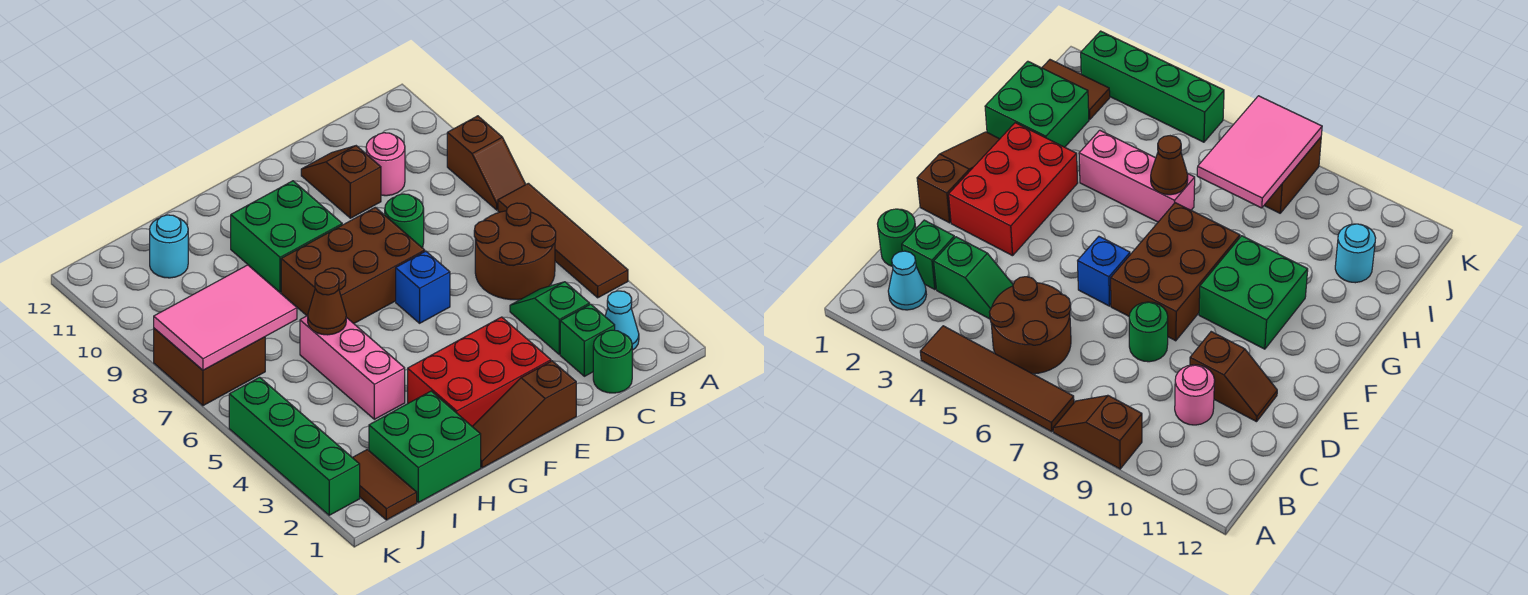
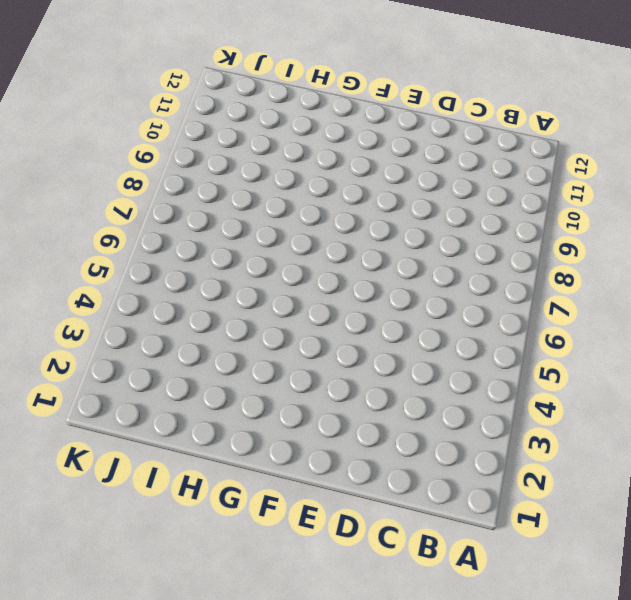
none -> brown 1x4 tile [498,183,628,298]
none -> brown 1x2 slope [447,116,526,210]
none -> cyan 1x1 cone [605,291,639,350]

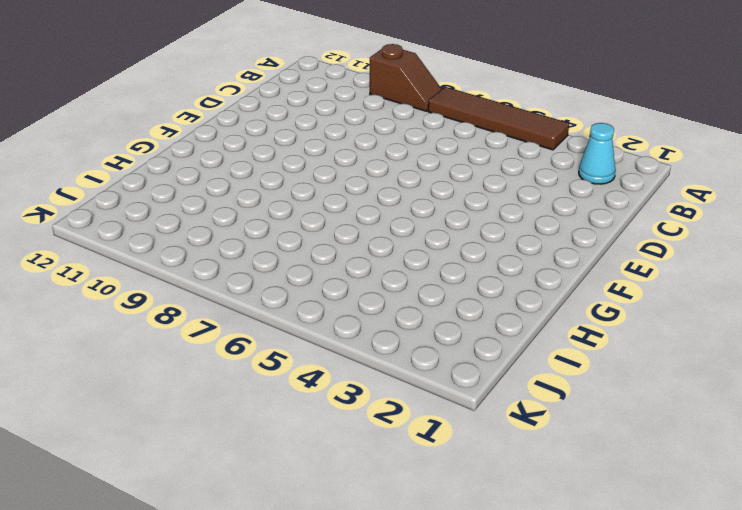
none -> brown 2x2 round brick [474,203,556,300]
none -> green 1x1 round brick [593,330,632,393]
none -> green 1x1 brick [560,304,615,376]

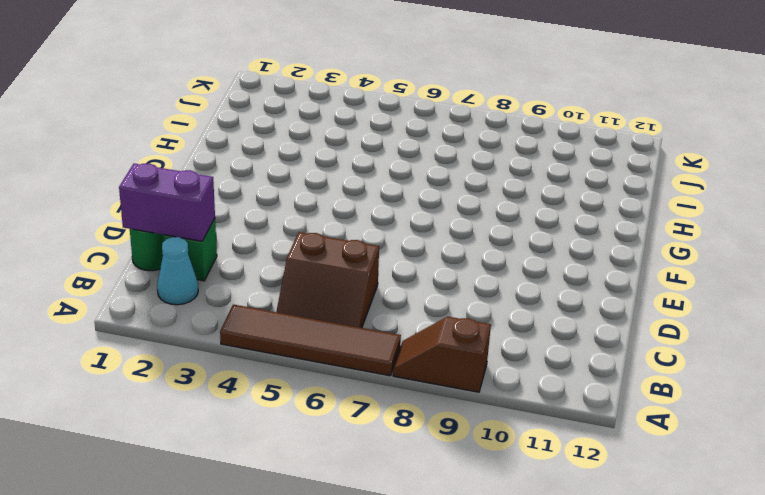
brown 2x2 slope [276,232,379,328] -> brown 2x2 round brick [474,203,556,300]
purple 1x2 brick [119,164,215,241] -> none
none -> green 1x2 slope [510,282,590,354]
none -> pink 1x1 round brick [366,133,405,196]
none -> green 1x1 round brick [385,194,424,248]

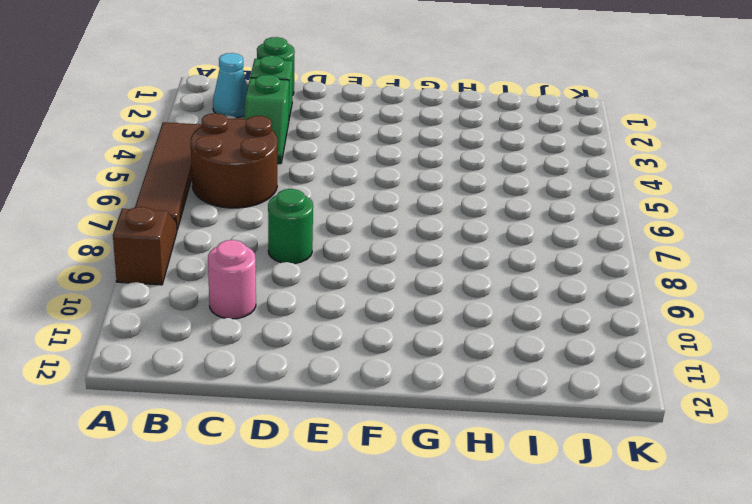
none -> brown 1x2 slope [301,146,381,218]
none -> brown 1x3 slope [472,361,576,468]
none -> red 2x3 brick [408,317,551,426]

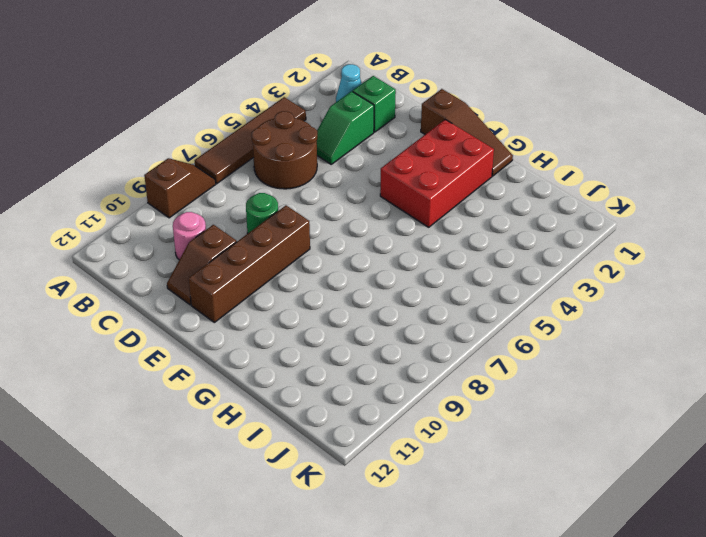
brown 1x4 brick [189,206,310,322] -> brown 2x3 brick [281,207,425,323]
red 2x3 brick [380,120,494,227] -> red 2x3 brick turned to [408,317,551,426]
none -> green 1x1 round brick [593,330,632,393]
none -> blue 1x1 brick [396,251,450,323]
none -> green 2x2 brick [231,181,342,292]

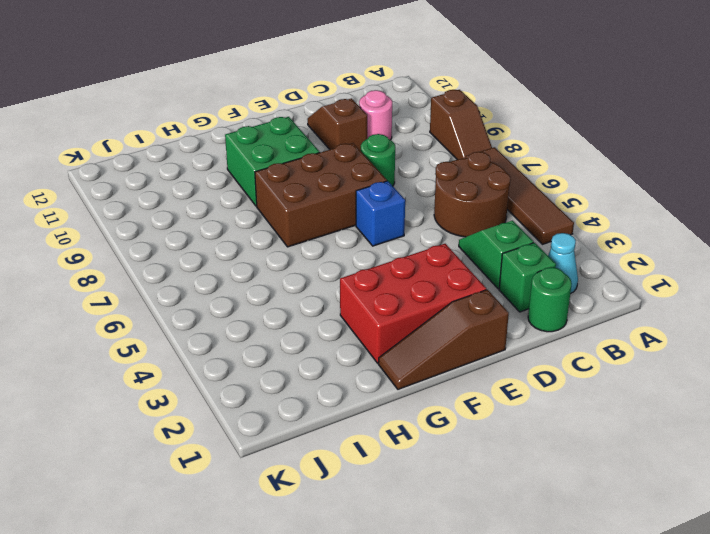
none -> green 2x2 brick [369,391,481,502]
none -> pink 1x3 brick [300,316,405,419]
none -> cyan 1x1 round brick [150,215,188,278]

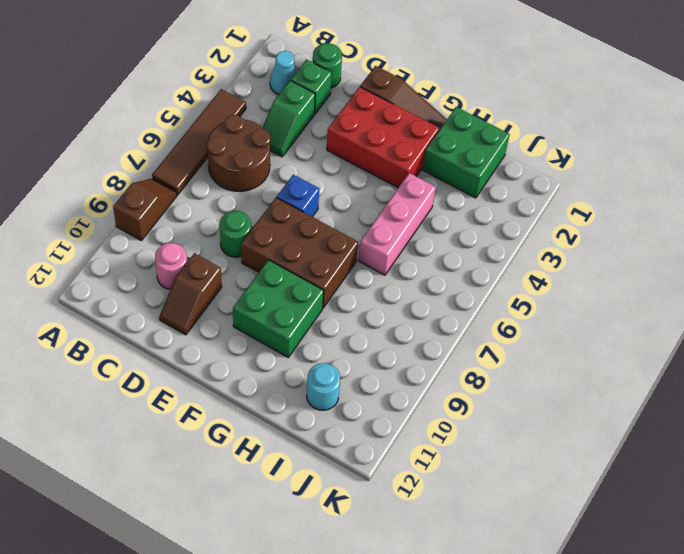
none -> brown 1x2 tile [353,449,417,520]
none -> brown 2x2 brick [154,328,265,406]
none -> green 1x4 brick [229,377,360,515]

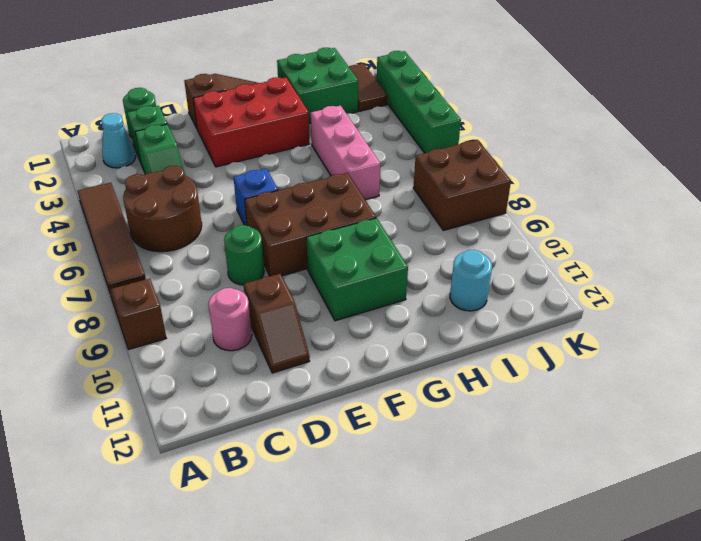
none -> brown 1x1 cone [308,272,346,335]
none -> pink 2x3 tile [154,265,297,370]

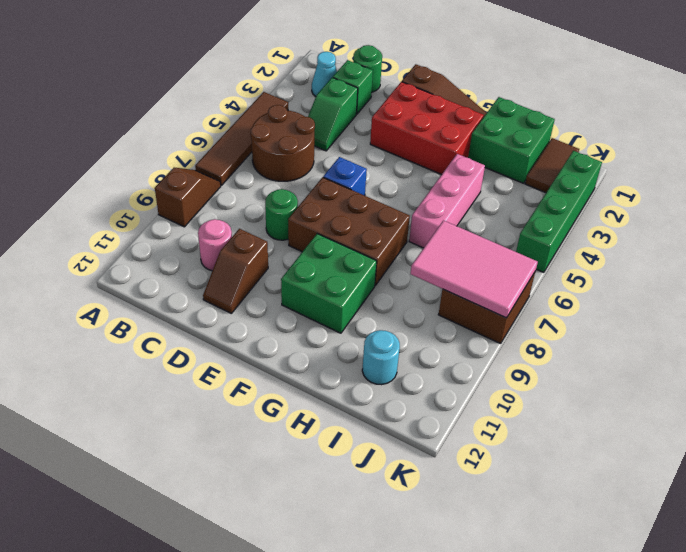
none -> brown 1x1 cone [308,272,346,335]

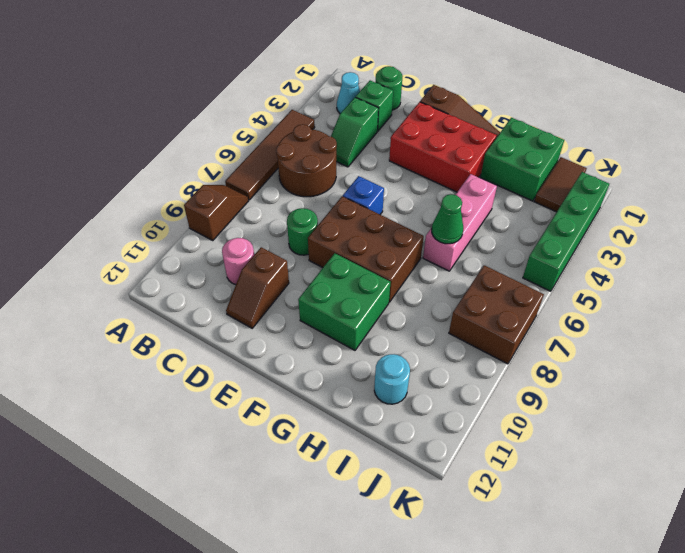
green 1x1 cone [432,194,463,244] -> brown 1x1 cone [308,272,346,335]
none -> pink 2x3 tile [154,265,297,370]

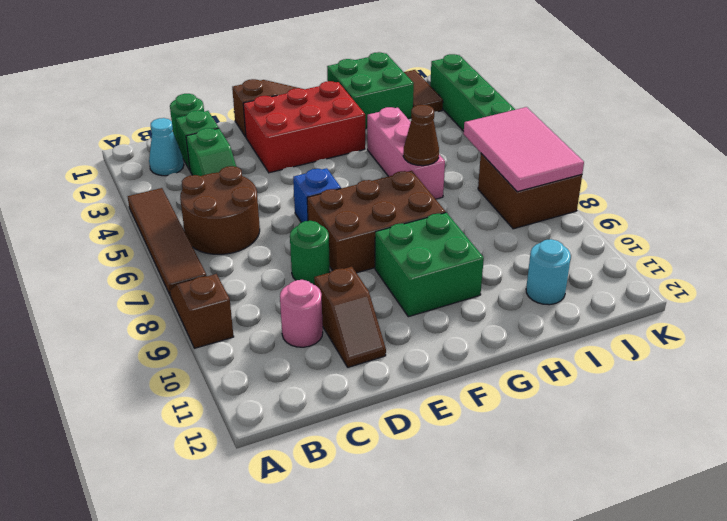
pink 2x3 tile [464,107,584,192] -> pink 2x3 tile turned to [154,265,297,370]

